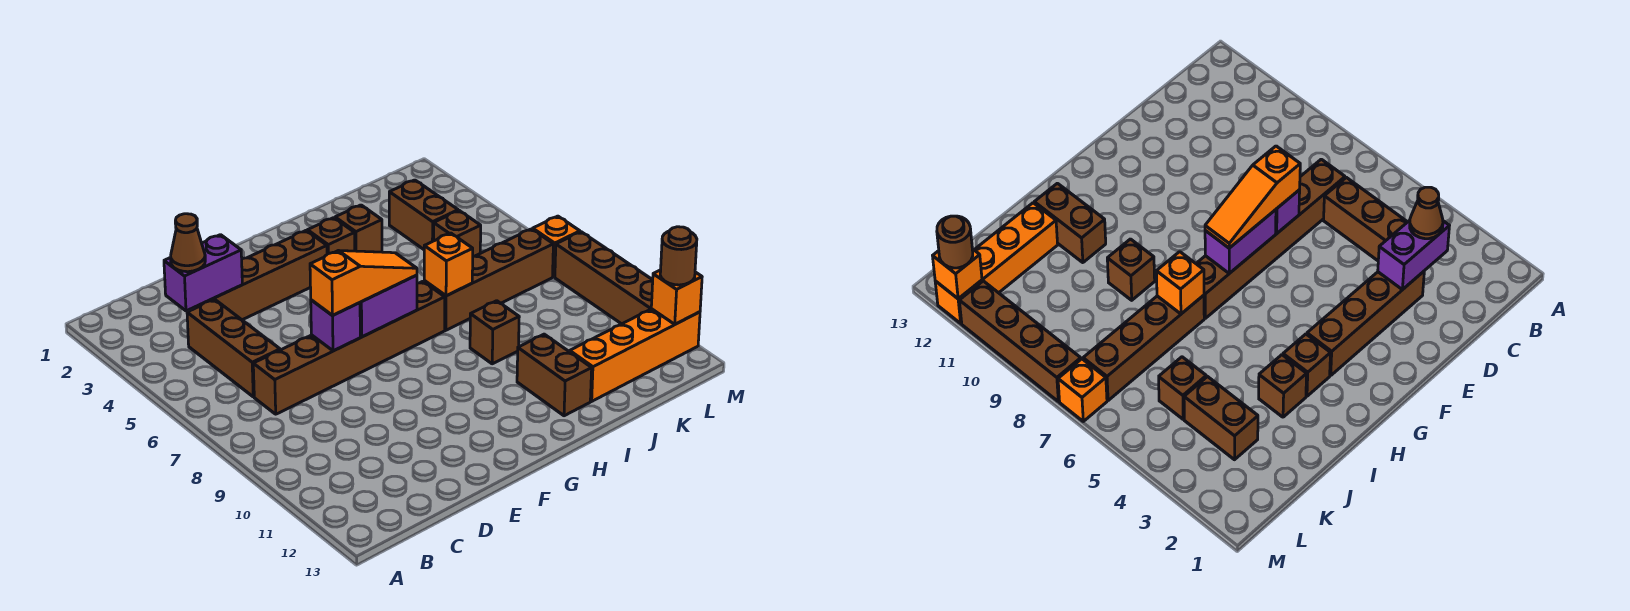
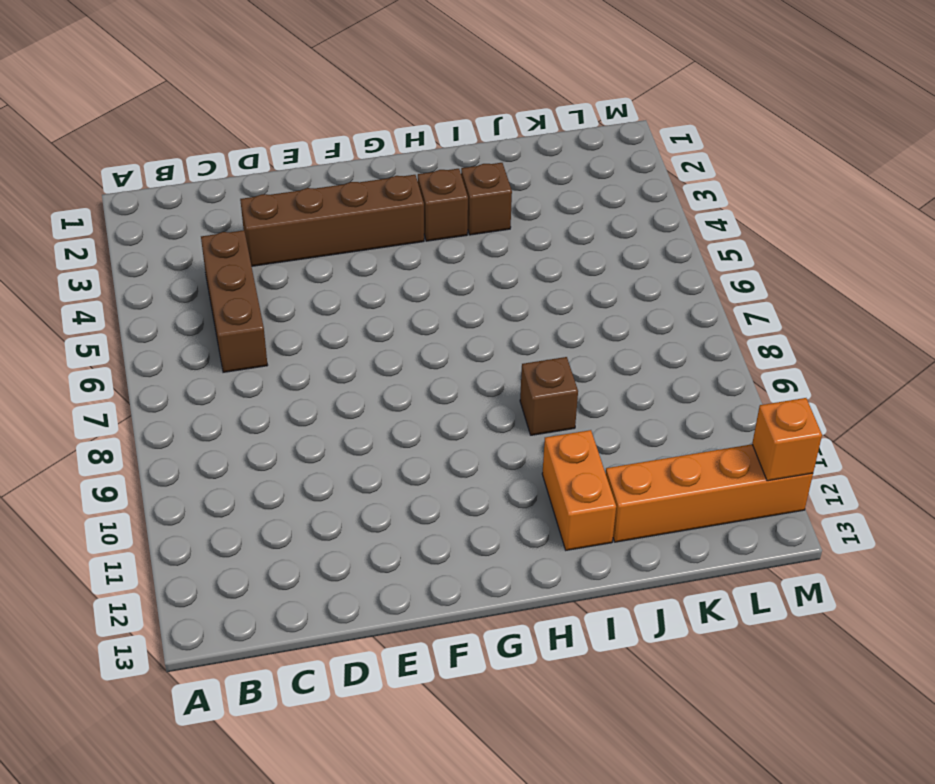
orange 1x2 brick [542,430,616,550] -> brown 1x2 brick [517,334,592,416]
none -> brown 1x6 brick [253,281,445,414]
none -> brown 1x4 brick [424,229,553,330]
none -> brown 1x2 brick [389,180,458,249]

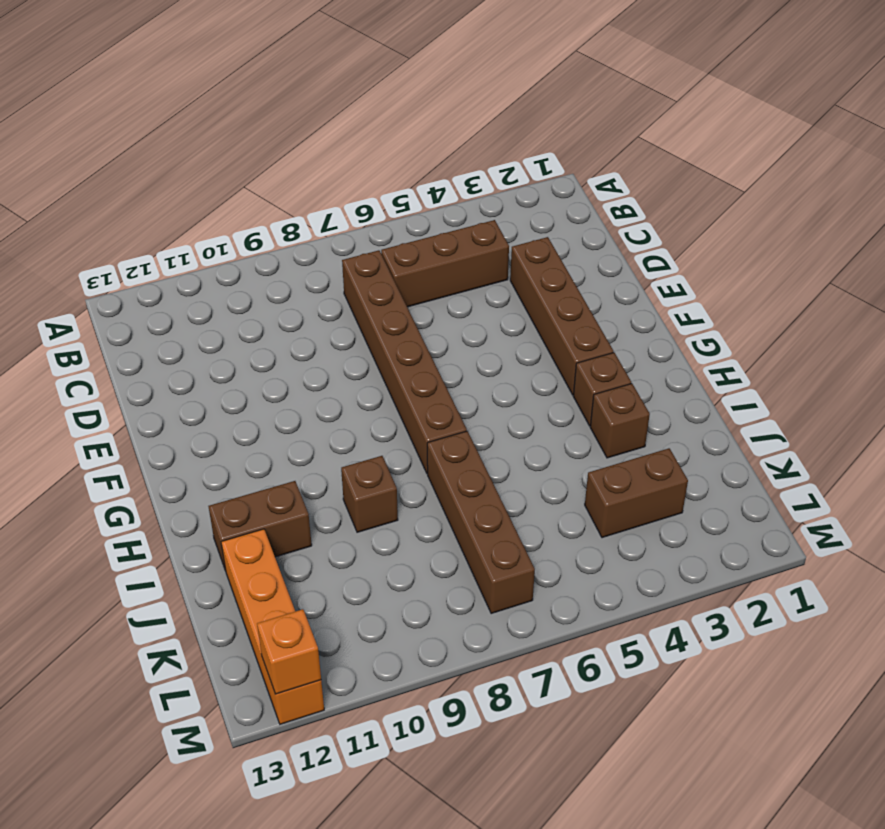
none -> brown 1x1 brick [434,211,481,256]
none -> orange 1x1 brick [533,216,580,277]
none -> brown 1x4 brick [555,232,653,324]

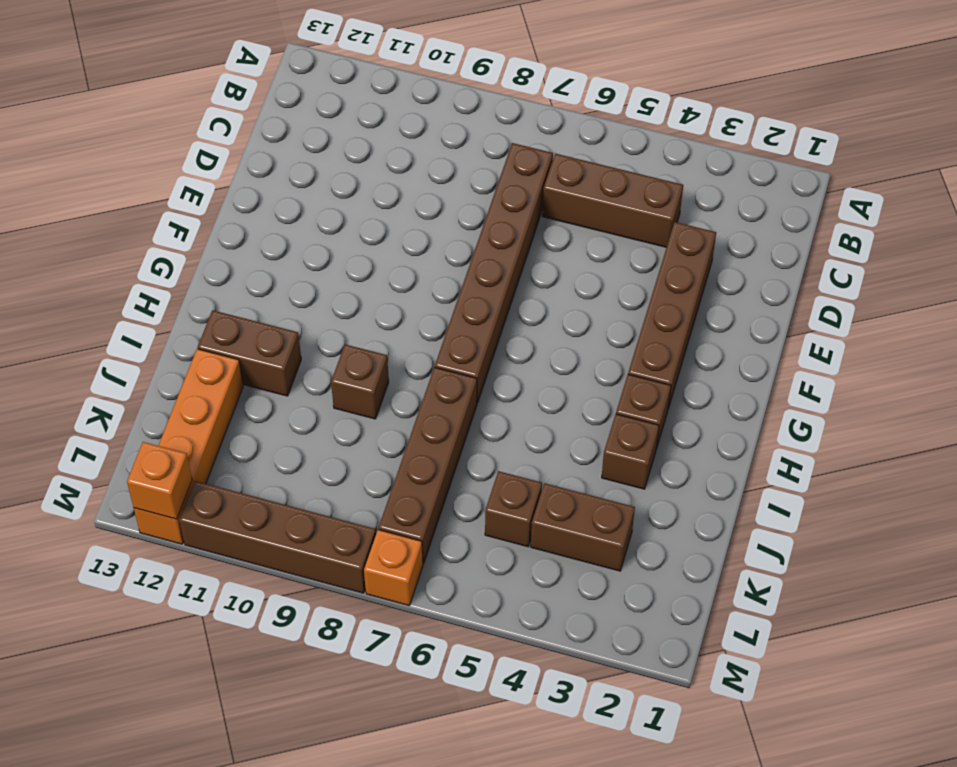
none -> purple 1x2 brick [164,235,242,311]
none -> purple 1x1 brick [311,300,360,351]
none -> purple 1x2 brick [360,275,417,337]

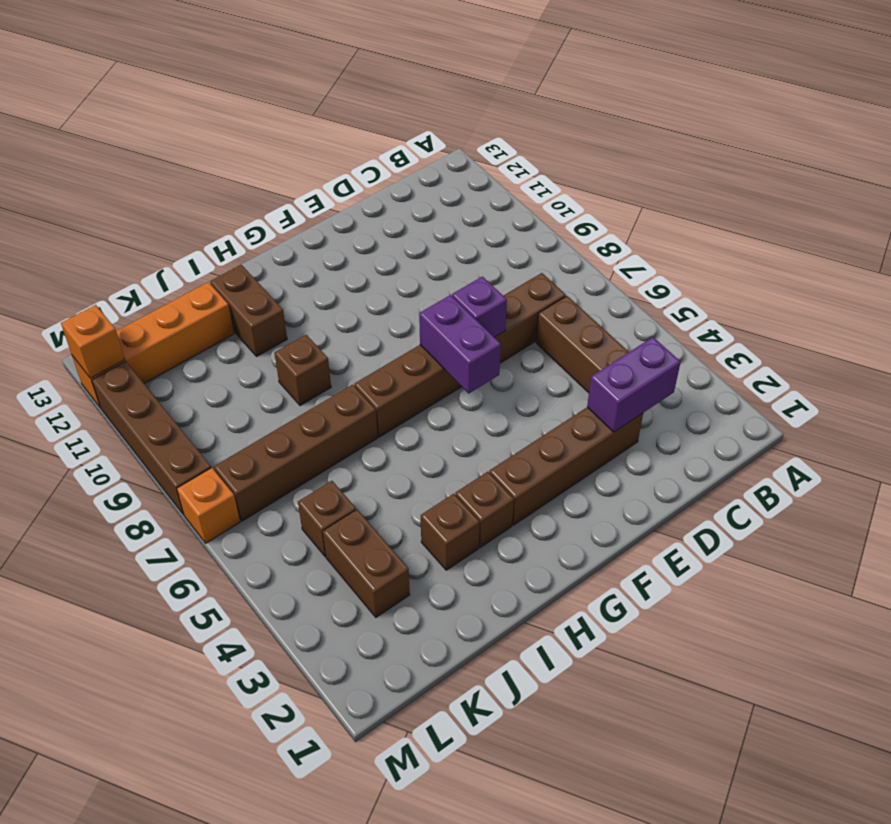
purple 1x2 brick [419,295,501,393] -> purple 1x2 brick turned to [360,275,417,337]
none -> orange 1x1 brick [424,233,473,296]
none -> brown 1x1 cone [171,214,205,272]
none -> orange 1x3 slope [310,251,417,315]

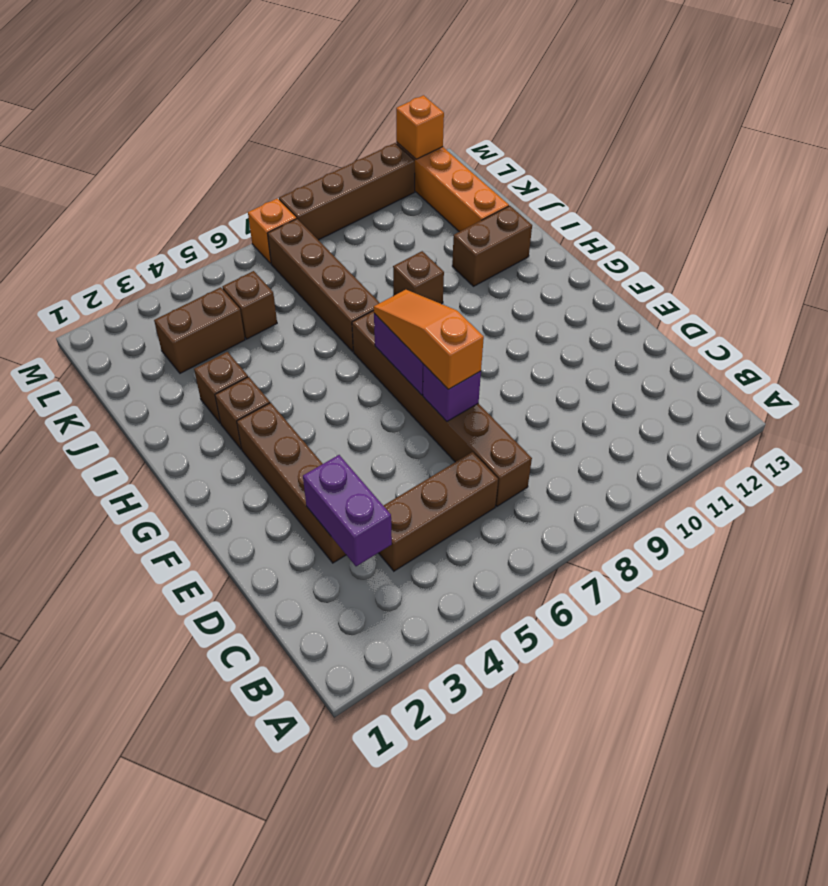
none -> orange 1x1 brick [424,233,473,296]
none -> brown 1x1 cone [171,214,205,272]
none -> brown 1x1 round brick [660,227,697,285]

